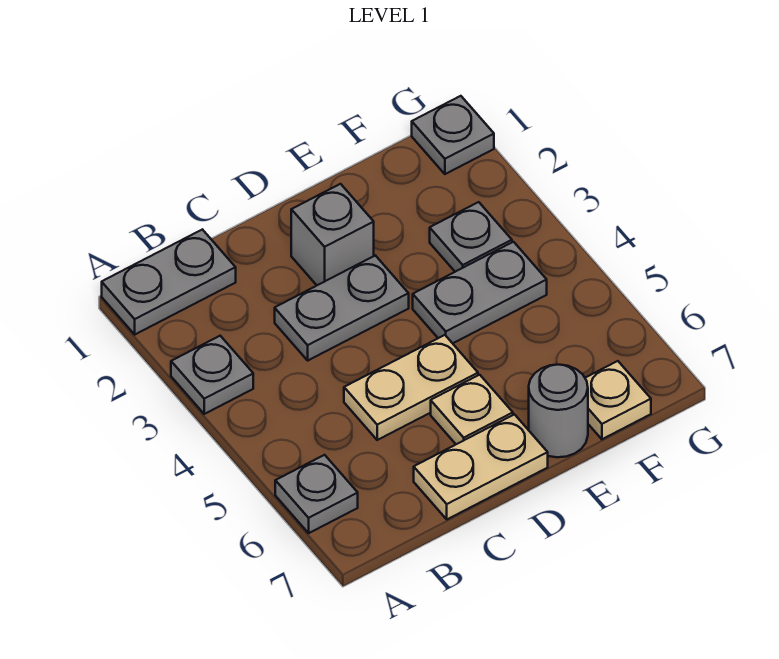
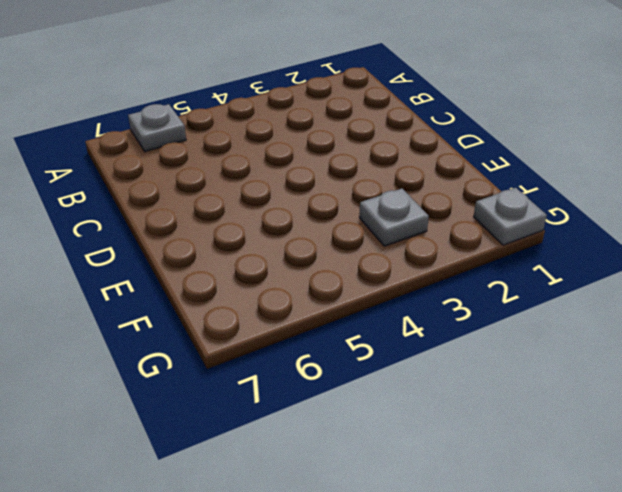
none -> grey 1x2 plate [102,229,236,334]
none -> grey 1x1 plate [171,336,253,414]
none -> grey 1x2 plate [275,255,409,360]

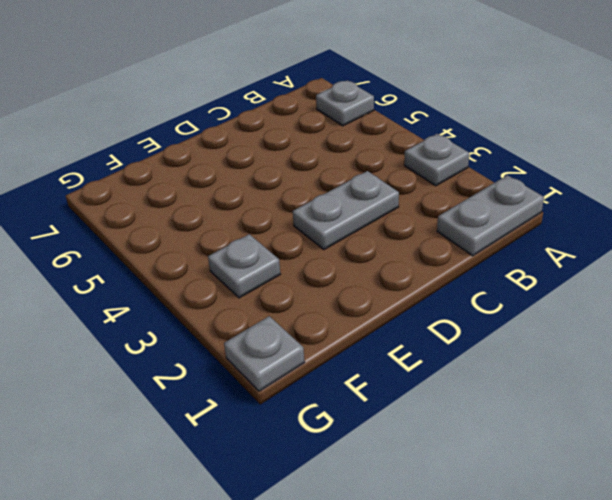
none -> tan 1x2 plate [344,335,478,440]
none -> tan 1x2 plate [414,414,548,519]
none -> grey 1x1 brick [291,184,374,285]

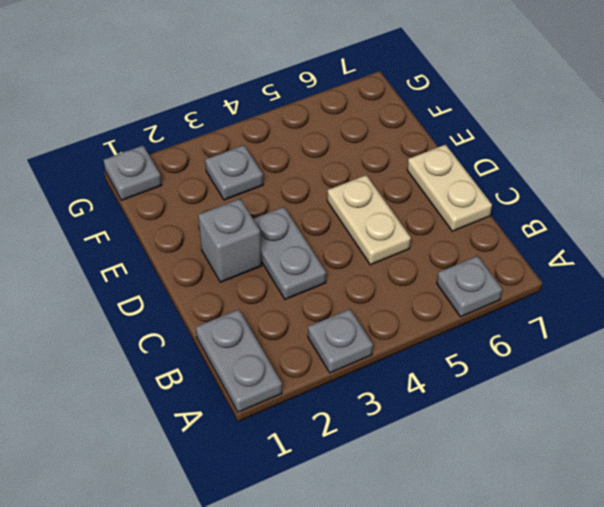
none -> tan 1x1 plate [431,375,513,444]
none -> grey 1x2 plate [413,242,547,343]
none -> grey 1x1 round brick [529,365,588,457]

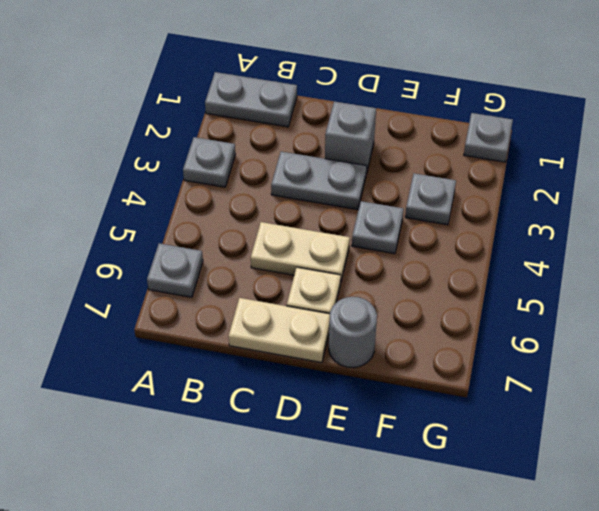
grey 1x1 plate [352,201,404,254] -> grey 1x2 plate [413,242,547,343]
none -> tan 1x1 plate [585,361,651,439]

